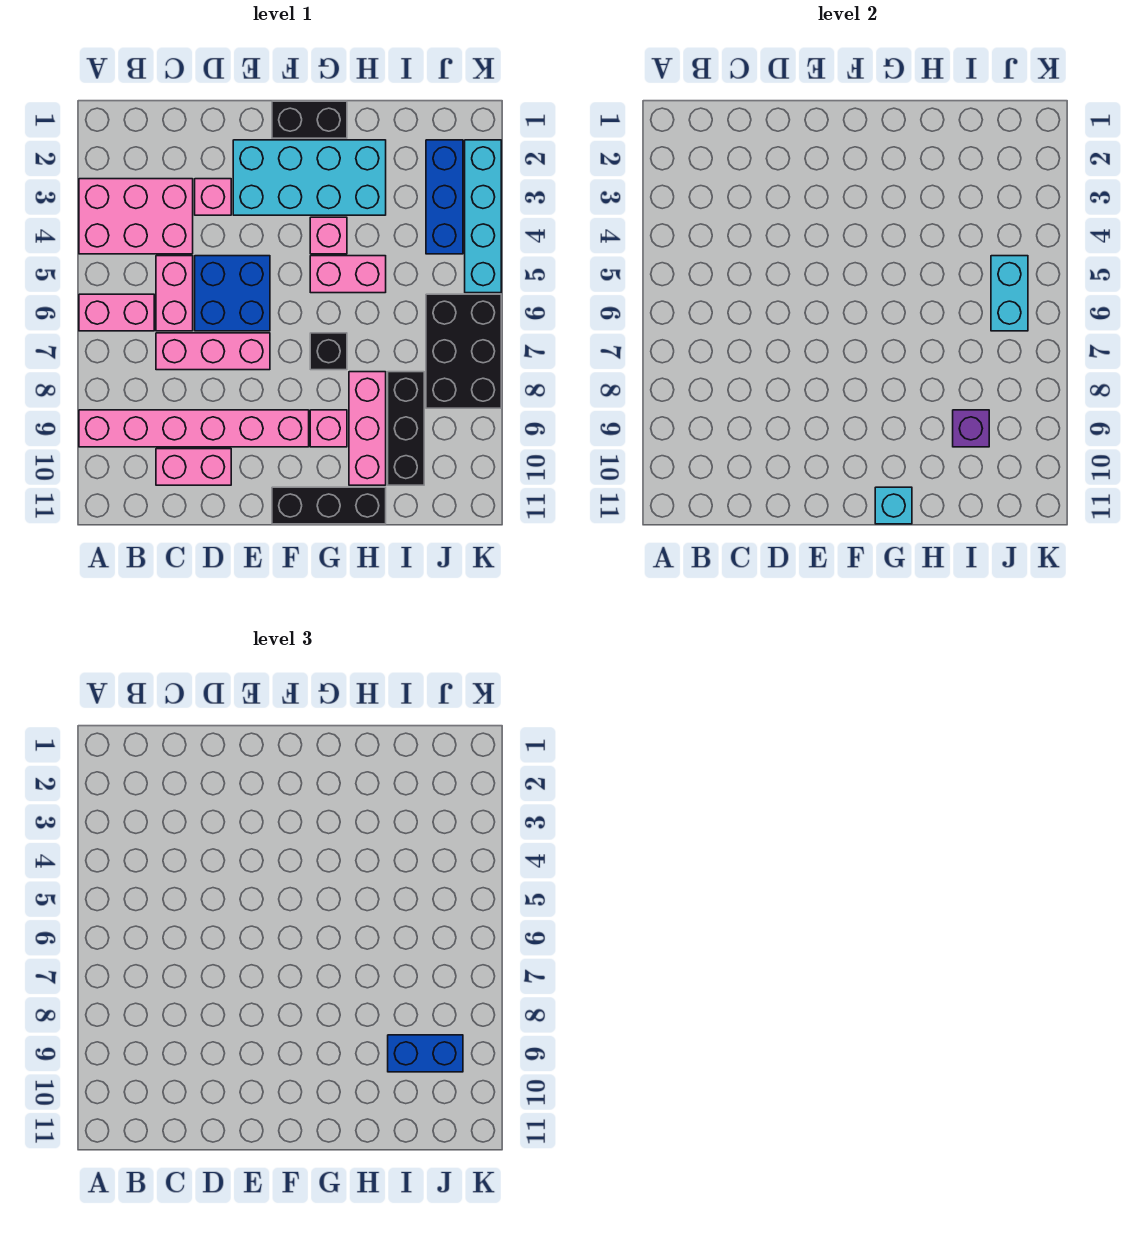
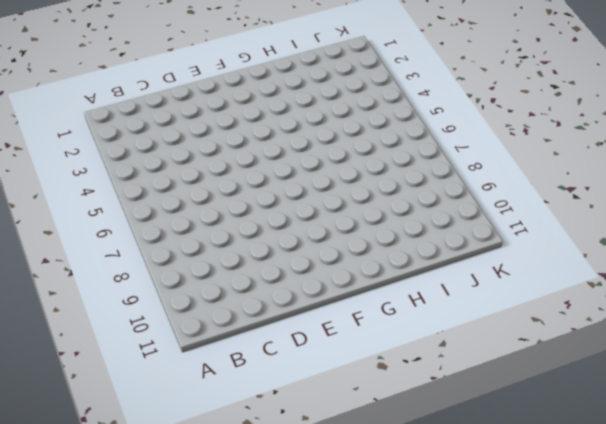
none -> pink 2x3 brick [79,179,193,254]
none -> pink 1x2 brick [79,294,154,331]
none -> pink 1x6 brick [79,410,309,447]

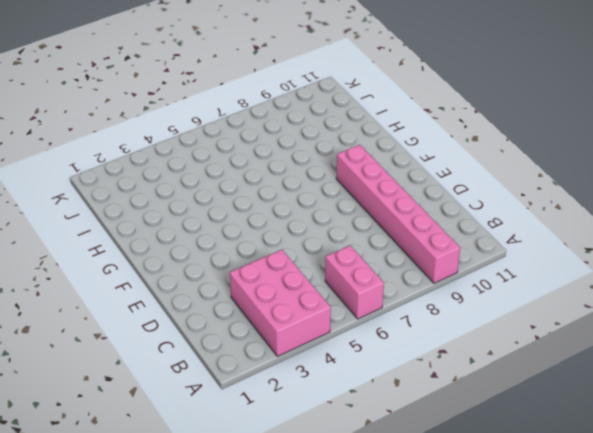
none -> pink 1x2 brick [156,256,193,331]
none -> pink 1x3 brick [156,333,270,370]
none -> pink 1x2 brick [156,449,231,485]

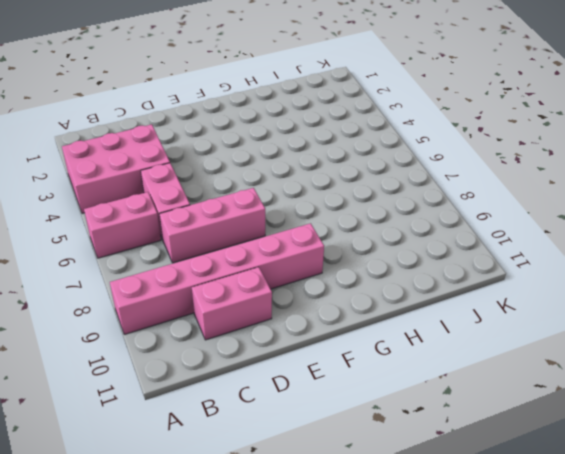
none -> pink 1x1 brick [195,179,231,215]
none -> blue 2x2 brick [195,256,270,331]
none -> cyan 2x4 brick [233,140,386,215]

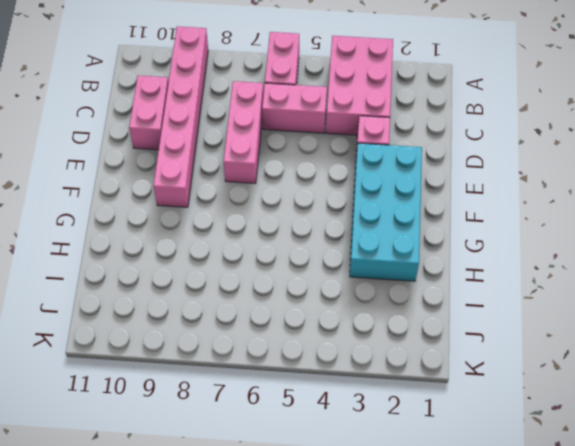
none -> blue 2x2 brick [195,256,270,331]
none -> black 1x2 brick [272,101,347,138]
none -> black 1x3 brick [272,487,386,524]

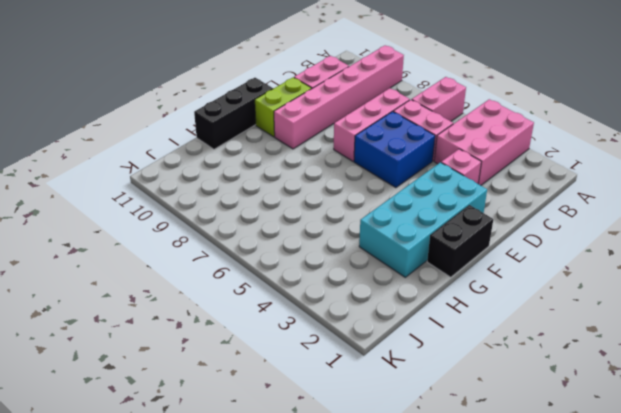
lime 1x2 brick [255,77,311,137] -> none
none -> pink 1x1 brick [310,217,347,254]
none -> pink 1x2 brick [310,256,386,293]
none -> black 1x1 brick [310,333,347,370]

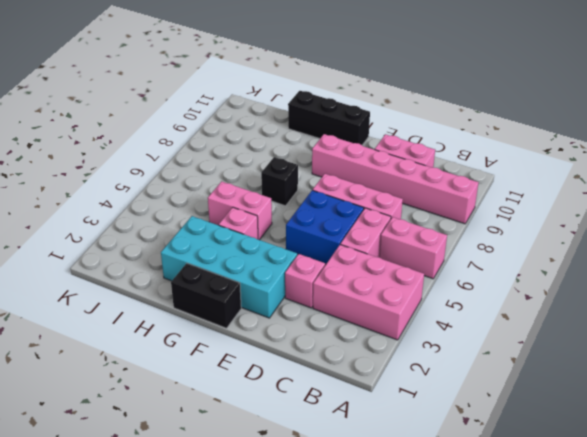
none -> pink 1x1 brick [310,410,347,447]
none -> pink 1x3 brick [349,372,386,485]
none -> black 1x3 brick [388,372,424,485]

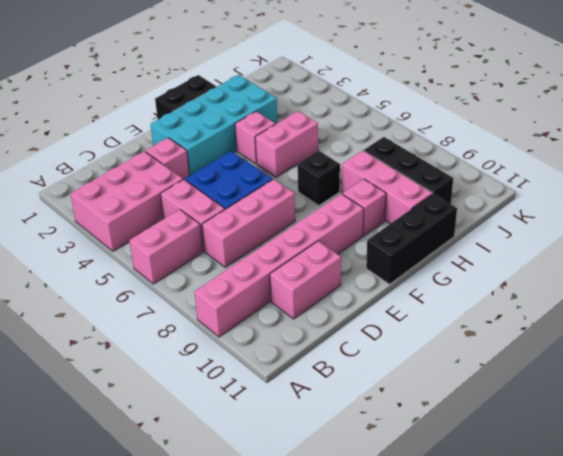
none -> blue 1x3 brick [426,140,463,254]
none -> black 2x3 brick [426,294,501,408]
none -> cyan 1x4 brick [465,140,501,293]

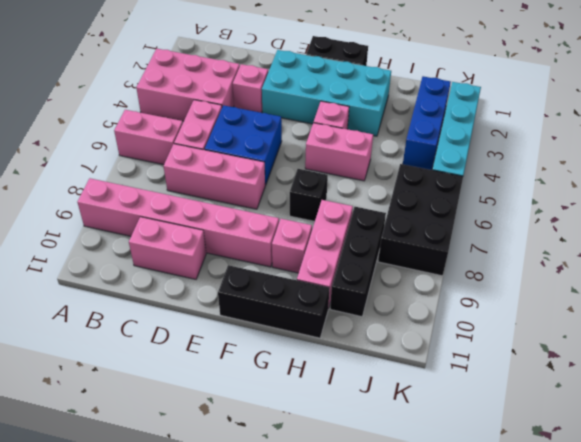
none -> cyan 1x1 brick [875,487,912,524]
none -> purple 1x1 brick [953,410,989,447]
none -> cyan 1x2 brick [991,256,1028,331]

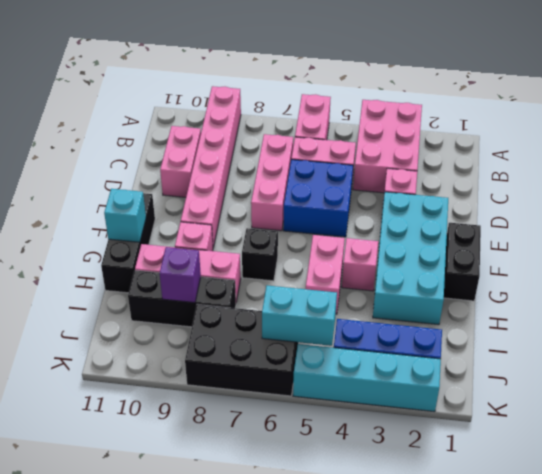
none -> blue 1x2 brick [388,1035,463,1072]

